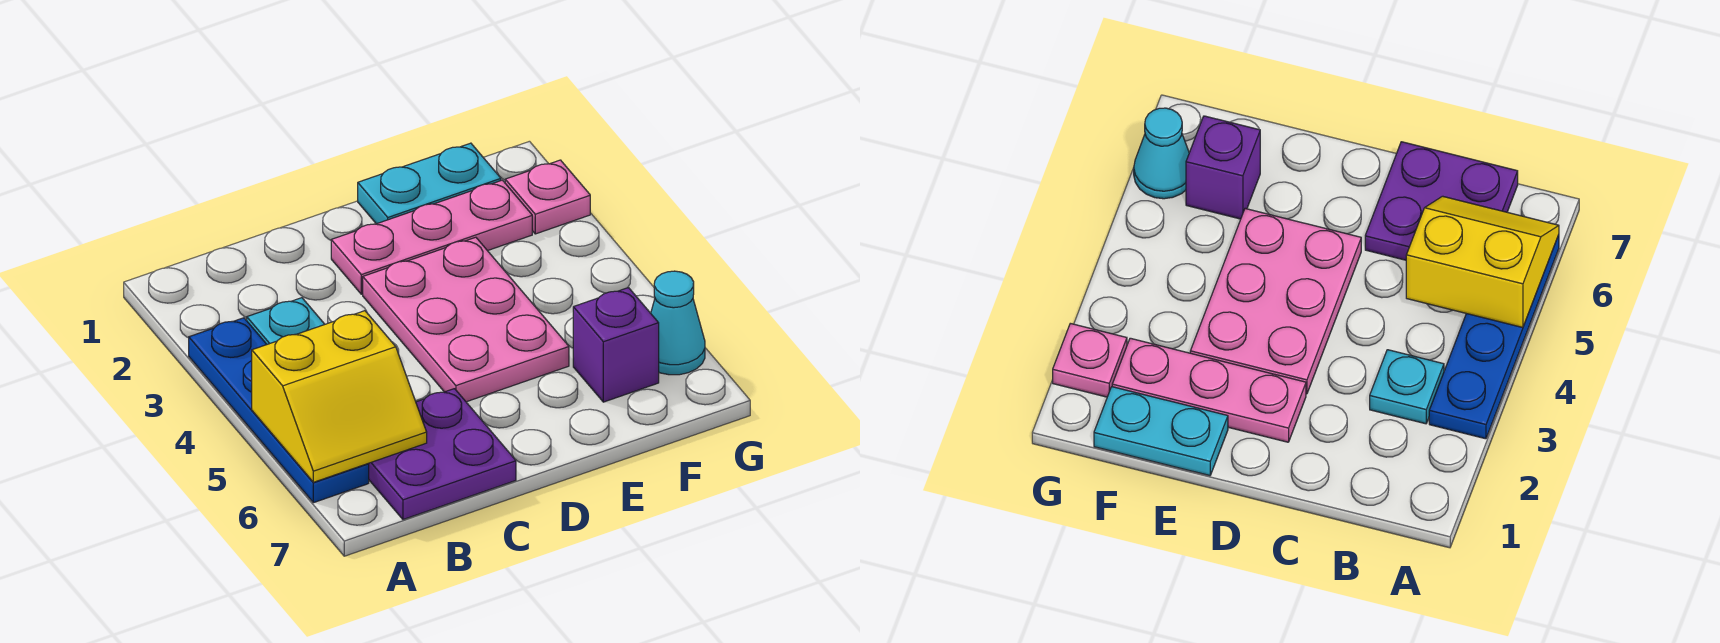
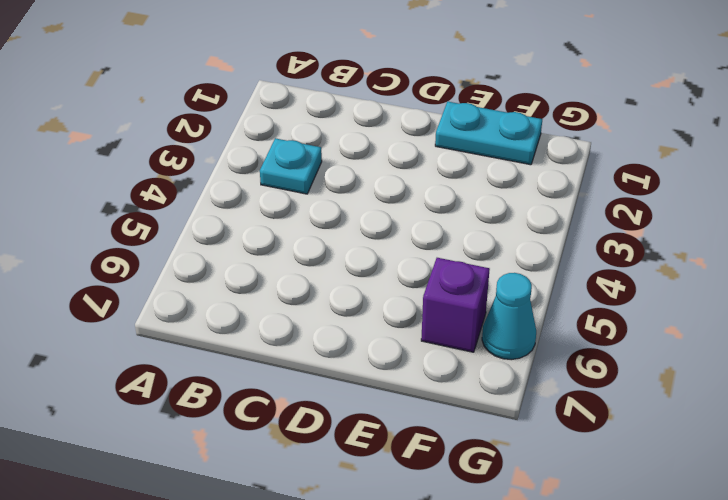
none -> blue 1x4 plate [189,318,369,503]
none -> purple 2x2 plate [368,389,516,519]

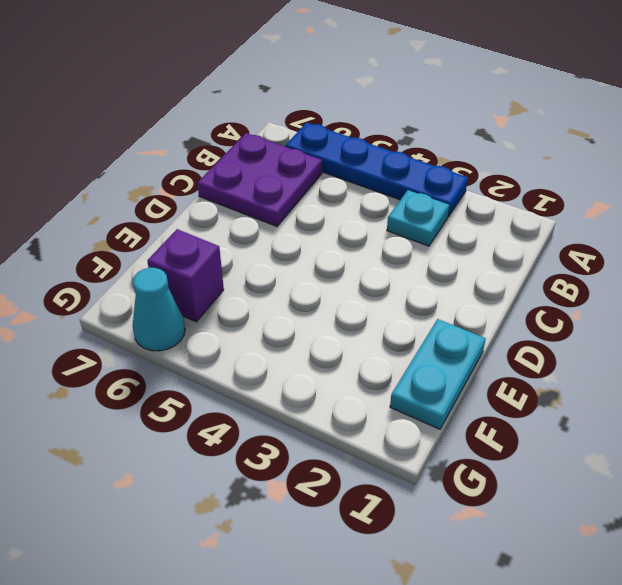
none -> pink 1x3 plate [331,180,532,294]
none -> pink 2x3 plate [363,237,569,402]

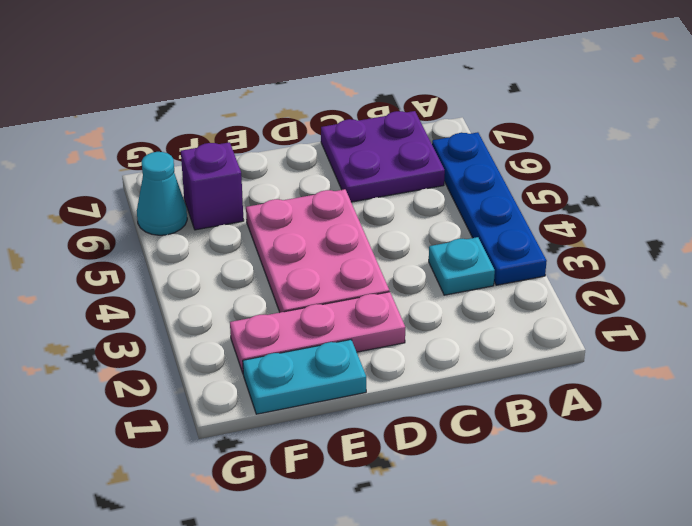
none -> pink 1x1 plate [505,160,590,234]
none -> yellow 2x2 slope [252,311,427,482]

